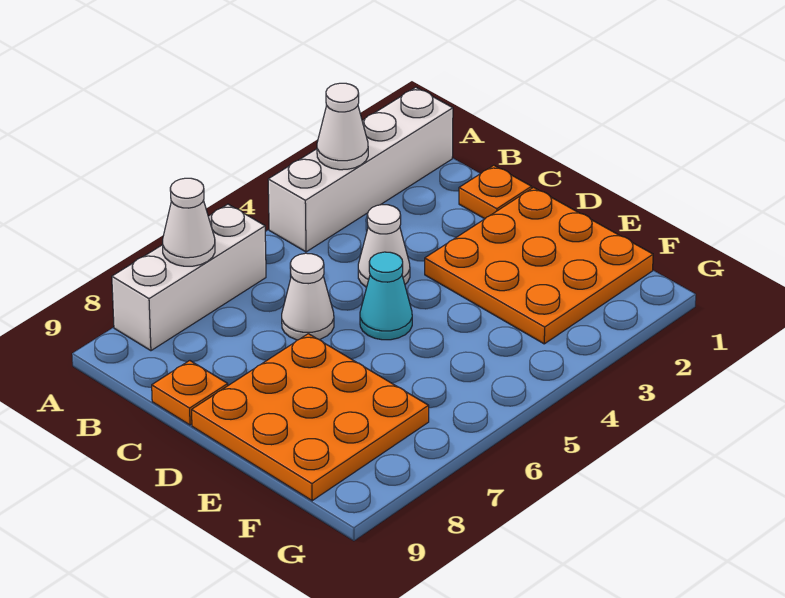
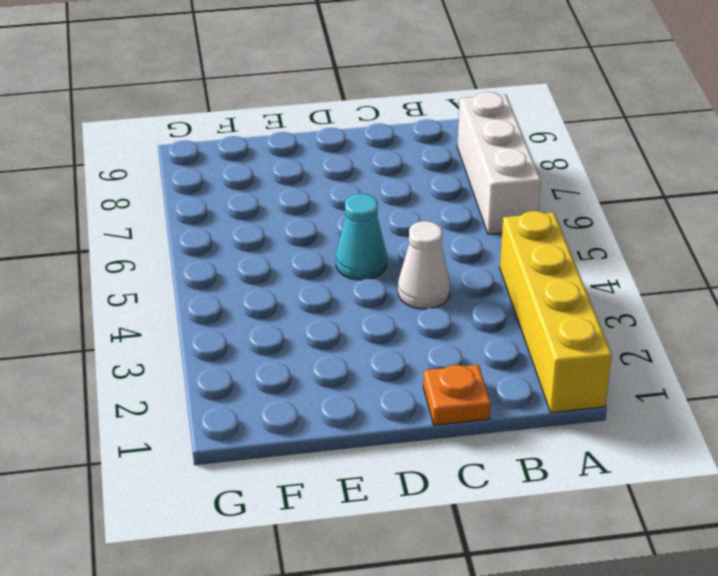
yellow 1x4 brick [500,211,612,413] -> white 1x4 brick [268,87,453,252]
none -> white 1x1 cone [282,253,334,340]
none -> orange 1x1 plate [152,361,228,425]

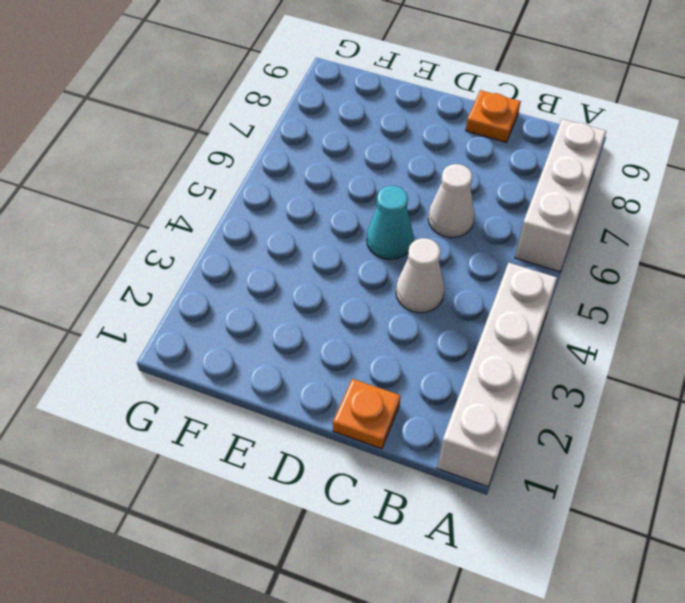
none -> orange 3x3 plate [425,188,653,344]
none -> orange 3x3 plate [192,334,429,501]

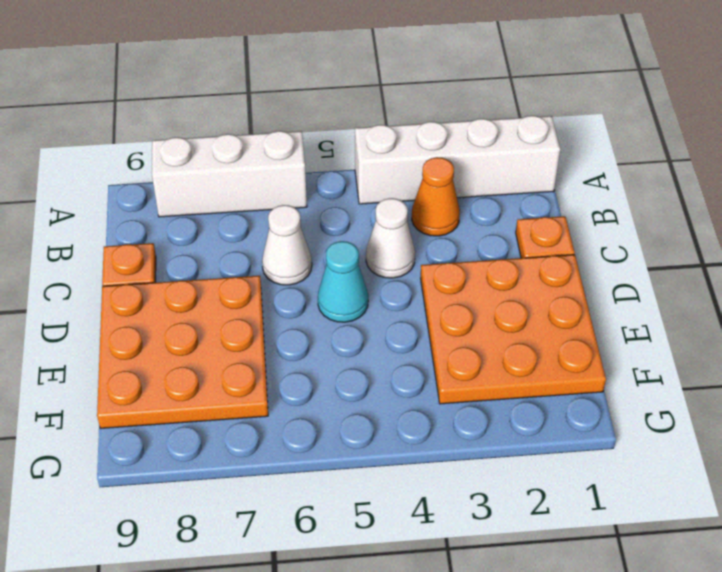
orange 1x1 cone [412,157,460,236] -> none
none -> white 1x1 cone [317,83,368,170]
none -> white 1x1 cone [163,178,215,266]

